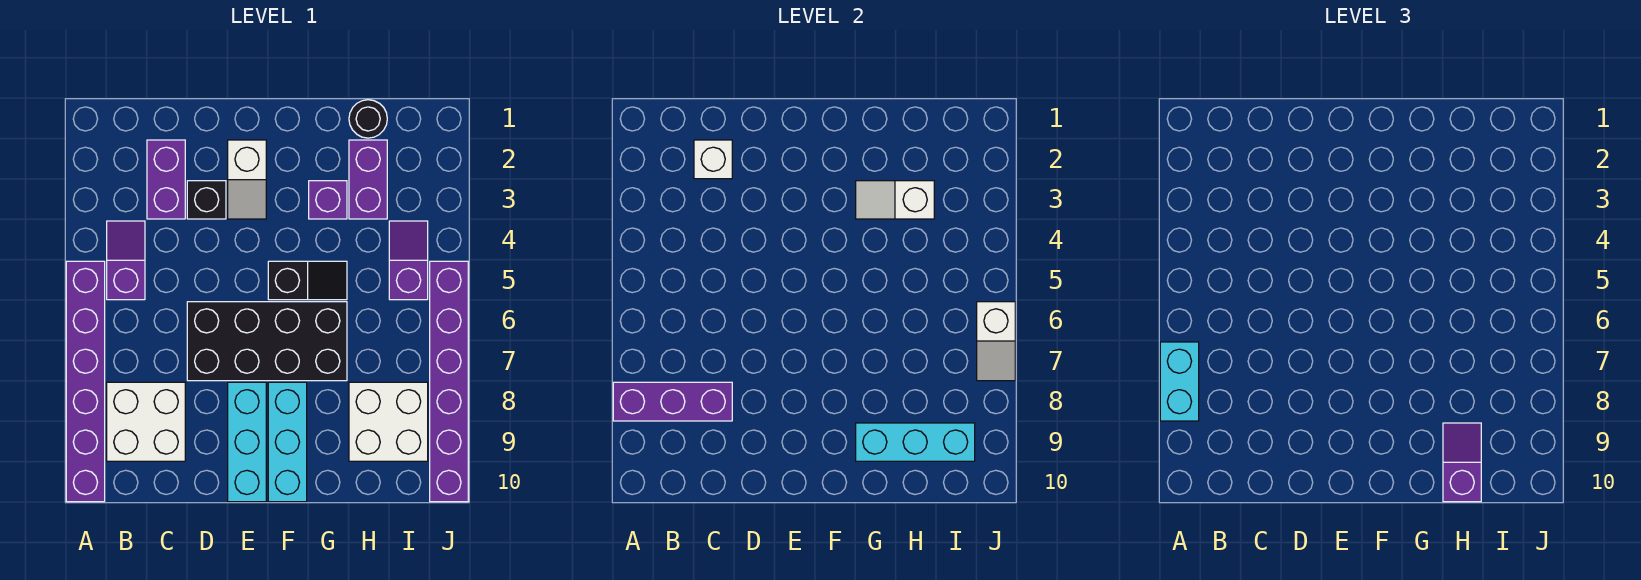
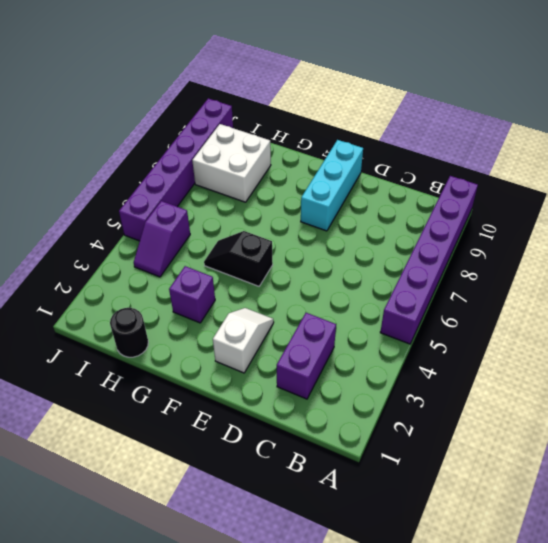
none -> purple 1x2 slope [107,221,145,300]
none -> white 2x2 brick [107,382,185,461]
none -> black 1x1 brick [187,181,226,219]

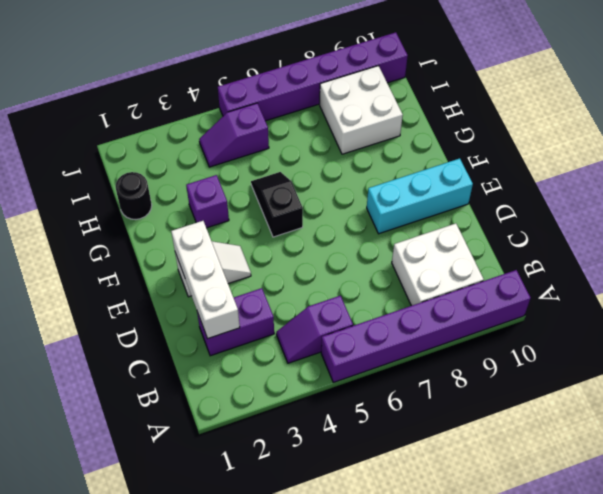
white 1x3 brick [171,221,240,339] -> white 1x1 brick [694,140,732,179]
none -> black 1x1 brick [187,181,226,219]
none -> black 2x4 brick [187,302,347,381]
none -> cyan 1x3 brick [268,382,307,502]

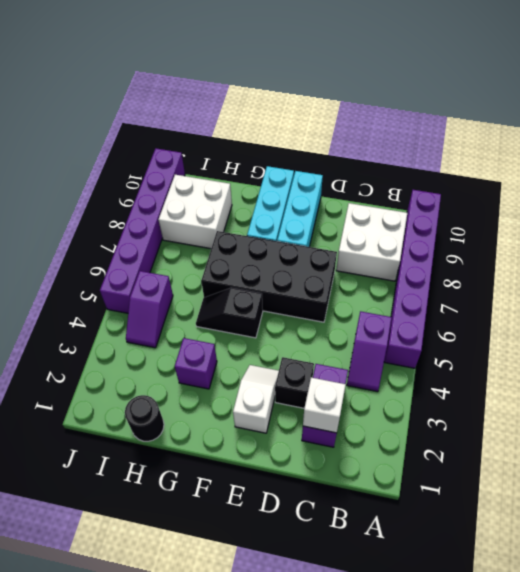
none -> purple 1x2 brick [349,140,387,219]
none -> purple 1x3 brick [613,382,732,421]
none -> white 1x2 slope [856,181,934,219]

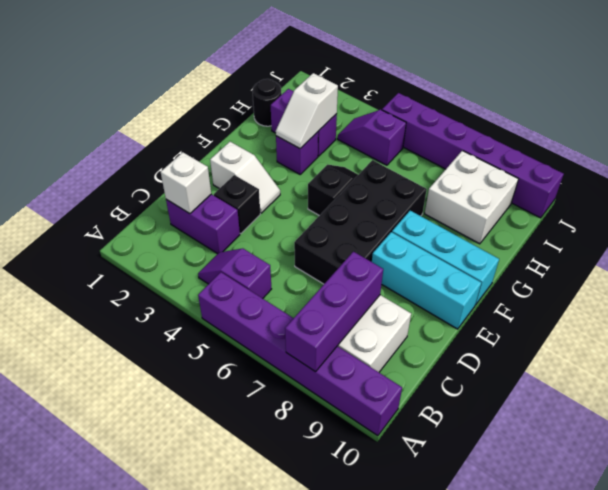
none -> cyan 1x3 brick [856,423,975,461]
none -> white 1x2 slope [977,302,1015,381]
none -> cyan 1x2 brick [1160,342,1199,421]

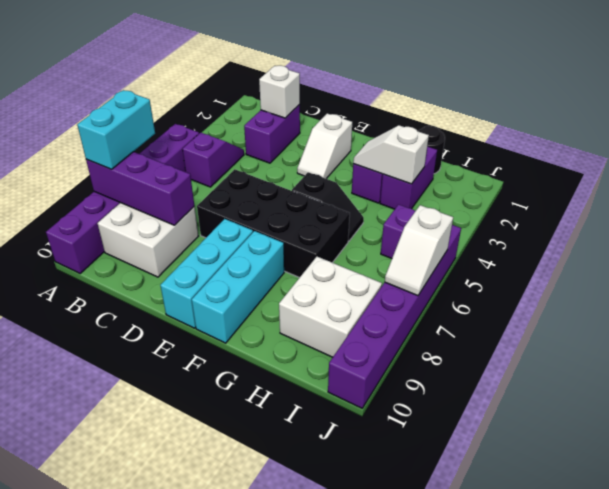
none -> black 1x1 brick [187,181,226,219]
none -> cyan 1x3 brick [856,423,975,461]
none -> purple 1x2 slope [1443,423,1481,502]

